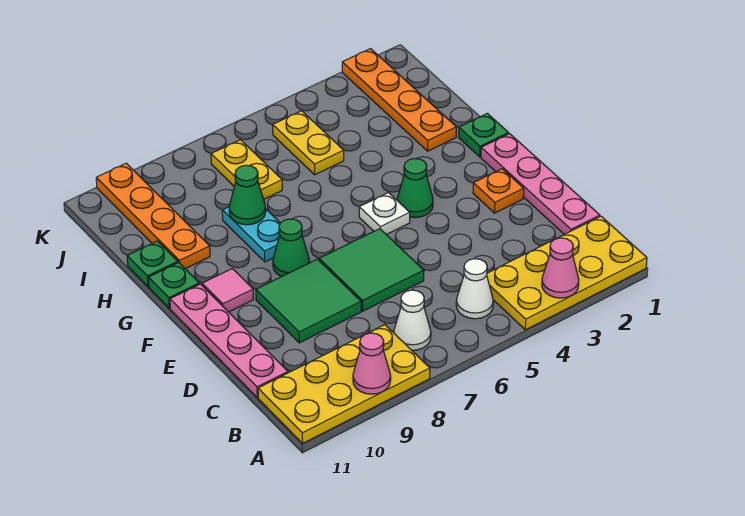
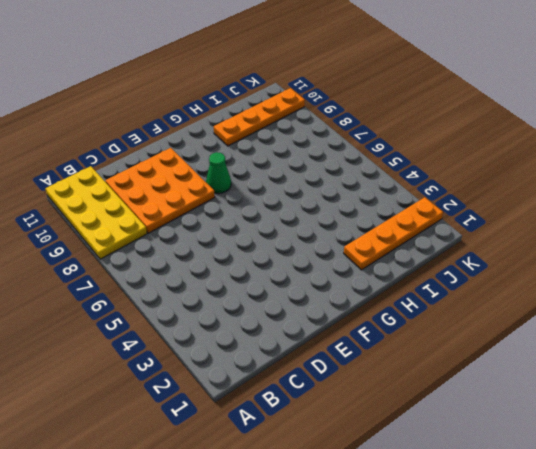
orange 3x3 plate [105,148,215,233] -> green 2x2 tile [256,259,361,343]
none -> yellow 2x4 plate [487,216,647,330]
none -> white 1x1 cone [456,259,493,319]
none -> white 1x1 cone [394,290,431,350]

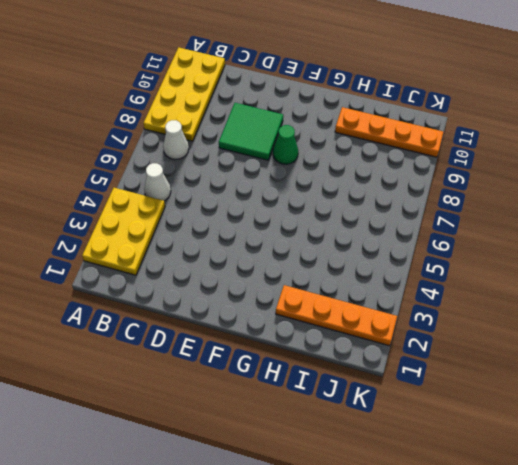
yellow 2x3 plate [82,188,165,275] -> yellow 2x4 plate [487,216,647,330]
none -> pink 1x4 plate [481,134,600,234]
none -> pink 1x4 plate [170,284,288,397]
none -> green 2x2 tile [319,229,424,311]

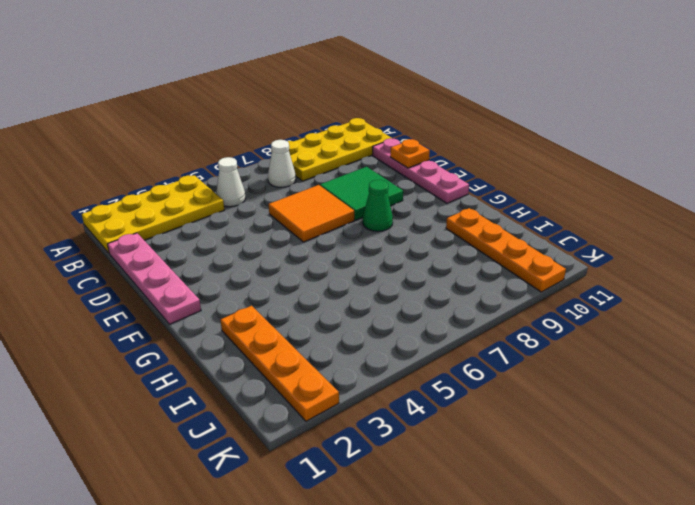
orange 2x2 tile [269,185,354,242] -> green 2x2 tile [319,229,424,311]
orange 1x1 plate [390,139,430,168] -> orange 1x1 plate moved to [473,169,524,213]
none -> green 1x1 cone [397,159,433,218]
none -> white 1x1 plate [359,193,410,235]
none -> pink 1x1 tile [202,269,253,312]

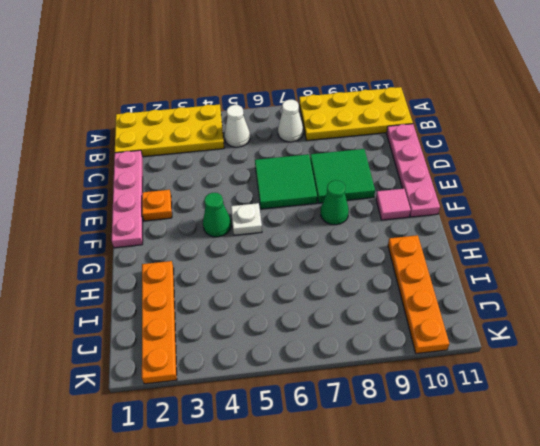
none -> green 1x1 plate [459,113,509,157]
none -> cyan 1x2 plate [222,207,280,262]
none -> green 1x1 plate [148,263,200,308]

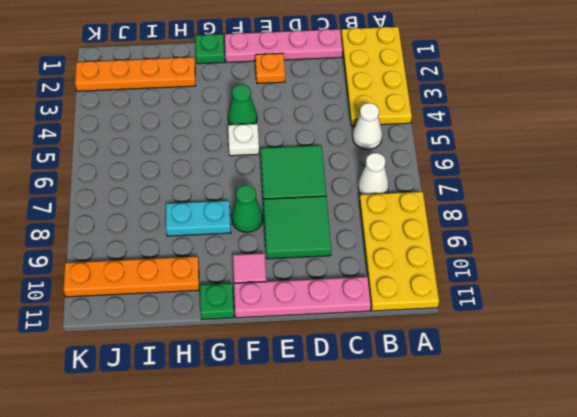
none -> green 1x1 plate [127,241,178,287]
none -> yellow 1x2 plate [273,111,344,175]
none -> yellow 1x2 plate [211,140,282,199]

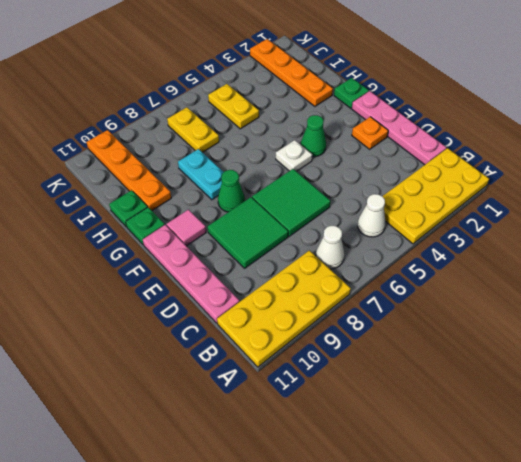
none -> pink 1x1 cone [542,238,579,298]
none -> pink 1x1 cone [353,333,391,394]
none -> green 1x1 cone [229,165,266,225]

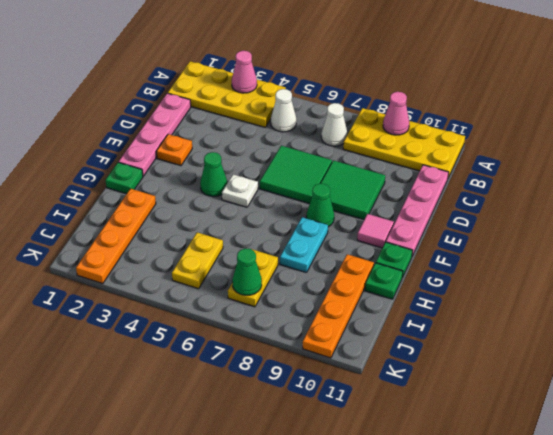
green 1x1 cone [232,248,262,295] -> green 1x1 cone moved to [229,165,266,225]

